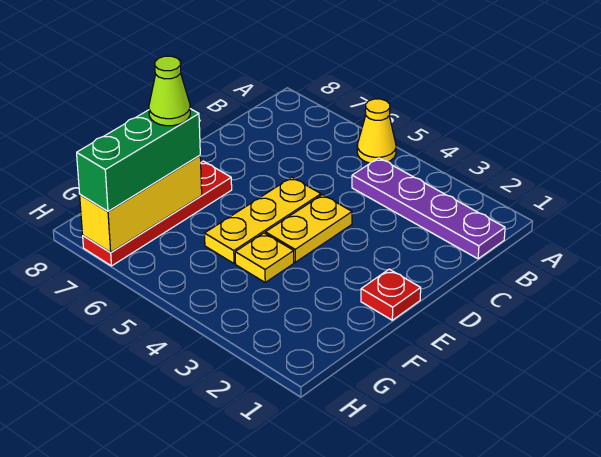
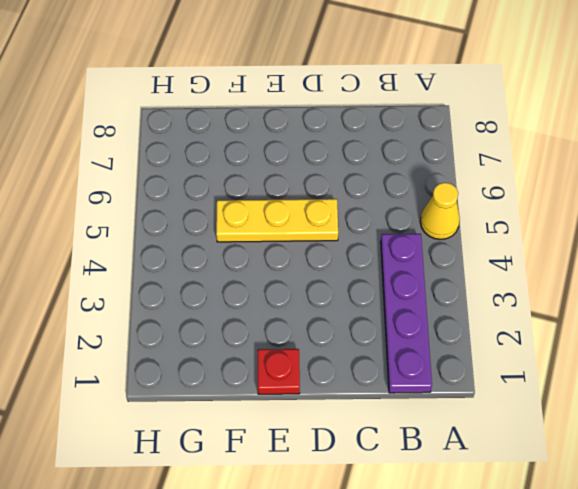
none -> yellow 1x2 plate [265,195,352,262]
none -> red 1x4 plate [83,161,232,266]

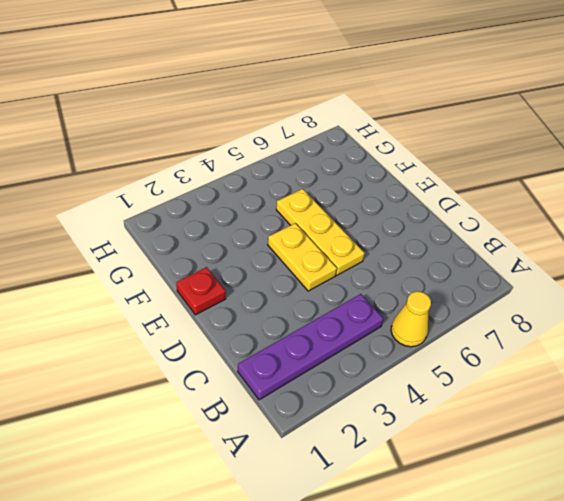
none -> red 1x4 plate [83,161,232,266]
none -> yellow 1x1 plate [235,233,294,282]

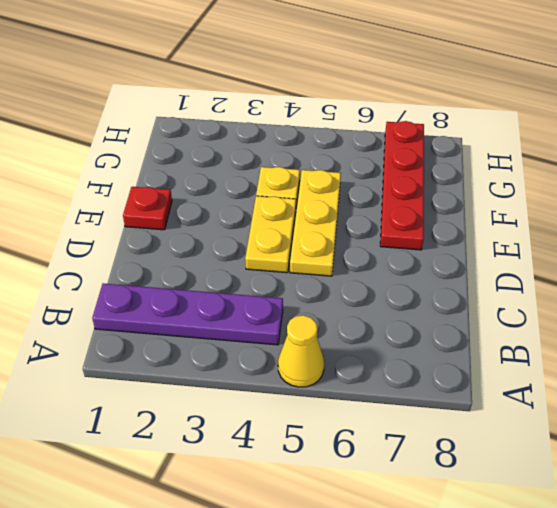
none -> yellow 1x3 brick [80,155,202,253]
none -> green 1x3 brick [77,109,200,211]

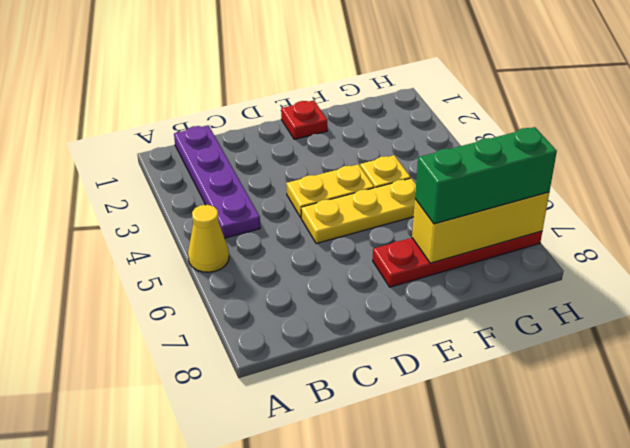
none -> lime 1x1 cone [149,56,190,126]

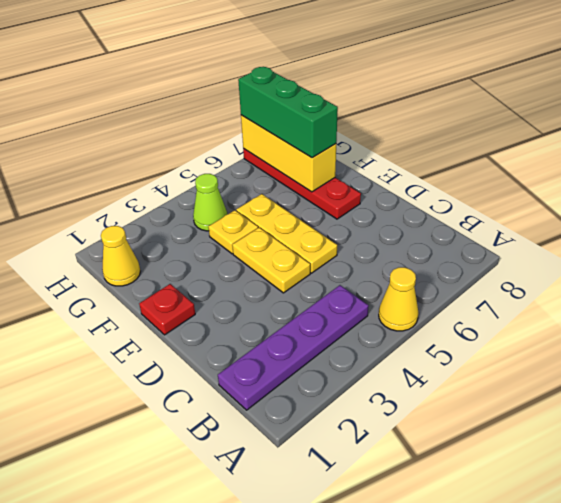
yellow 1x1 cone [101,226,140,286] -> none
lime 1x1 cone [193,174,227,231] -> lime 1x1 cone moved to [149,56,190,126]

